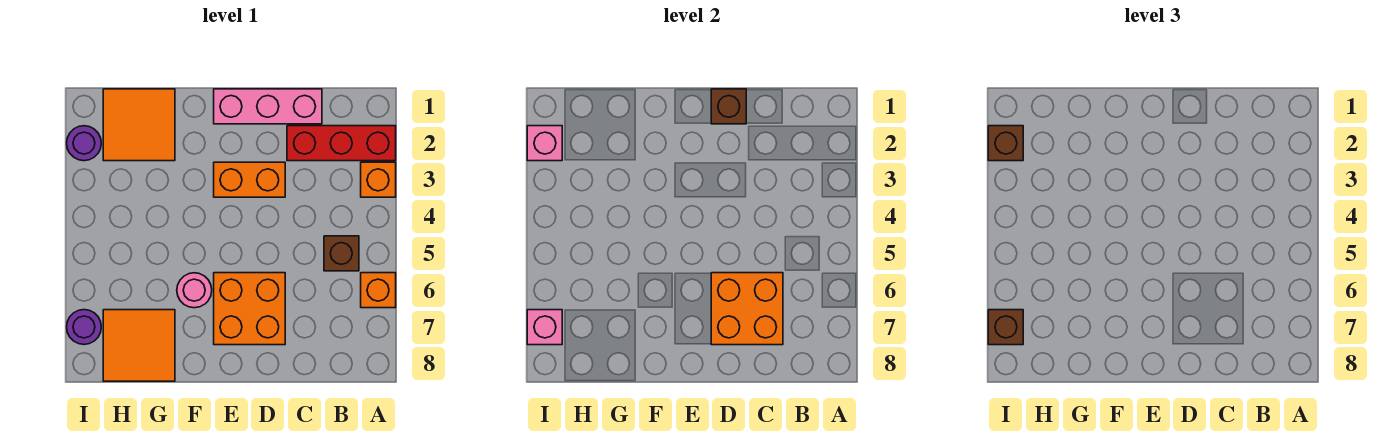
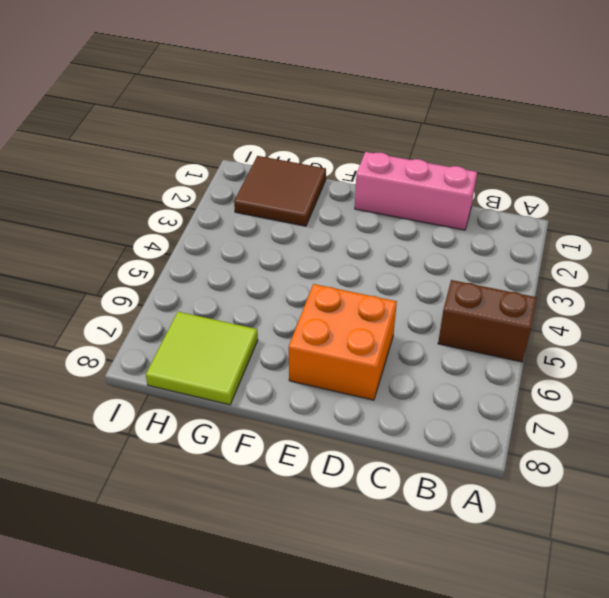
brown 1x2 brick [438,280,537,362] -> brown 1x1 brick [324,236,359,271]
brown 2x2 tile [234,156,326,226] -> orange 2x2 tile [103,89,175,161]
lime 2x2 tile [146,312,258,405] -> orange 2x2 tile [103,310,175,381]
none -> red 1x3 brick [287,126,396,161]
none -> orange 1x1 brick [361,162,396,197]
none -> orange 1x1 brick [361,273,396,308]

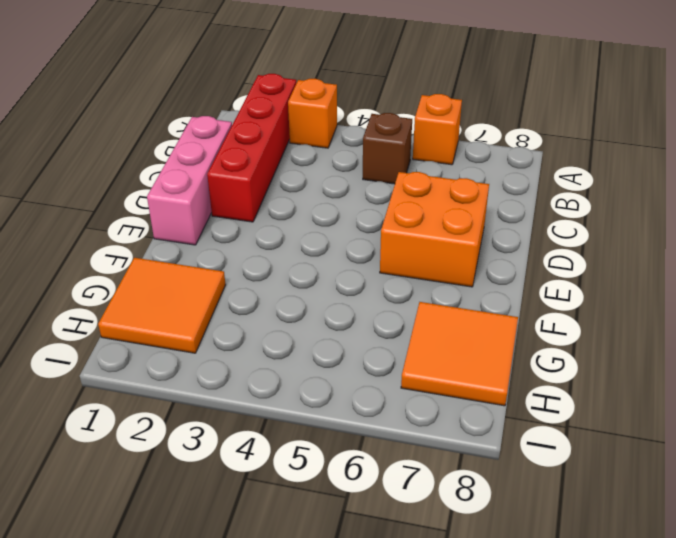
red 1x4 brick [207,74,296,222] -> red 1x3 brick [287,126,396,161]
none -> orange 1x2 brick [214,162,285,197]
none -> pink 1x1 round brick [177,273,212,308]
none -> purple 1x1 round brick [67,126,101,161]

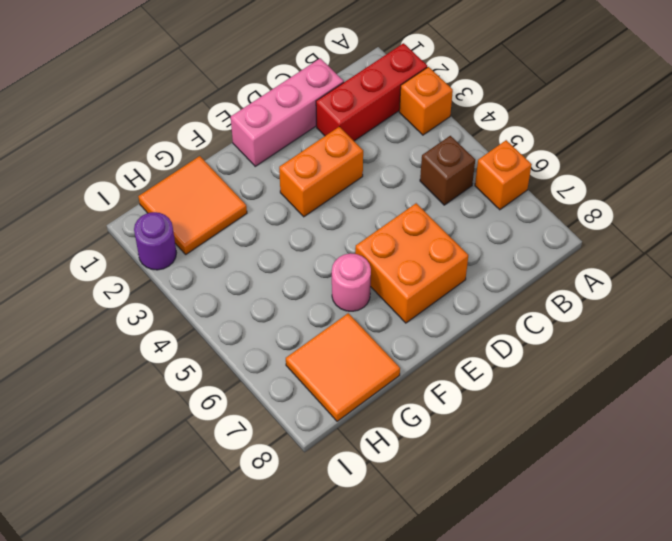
none -> purple 1x1 round brick [67,310,101,344]
none -> orange 2x2 brick [711,273,783,345]
none -> brown 1x1 brick [711,89,746,124]

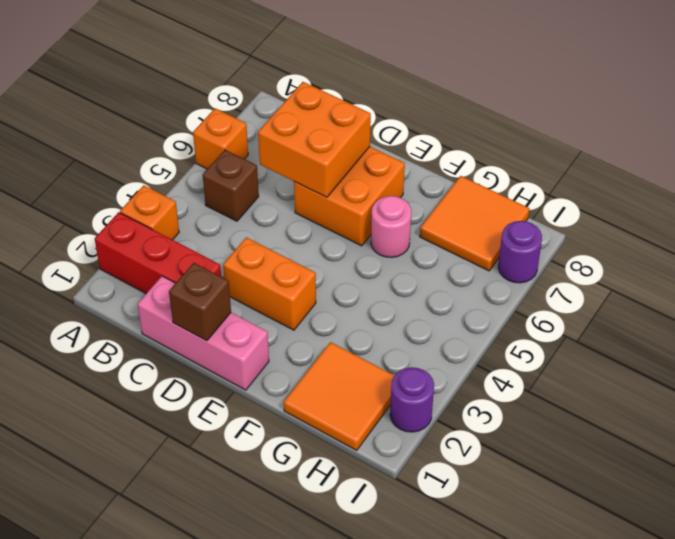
none -> pink 1x1 brick [527,126,562,161]
none -> pink 1x1 brick [527,310,562,345]
none -> brown 1x1 brick [988,126,1023,161]

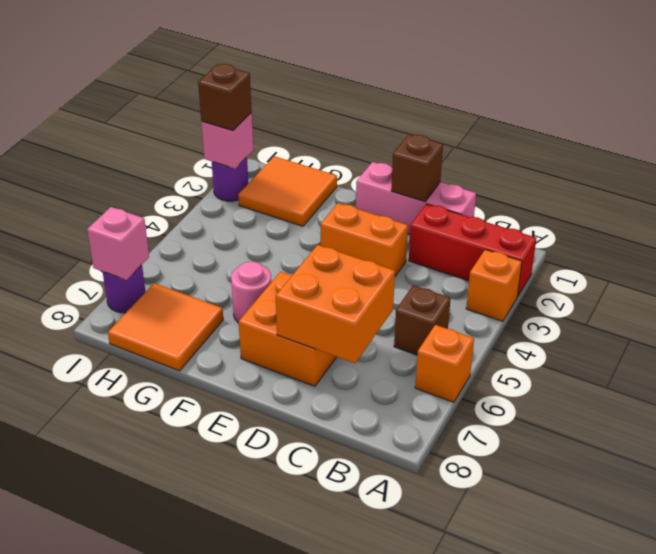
none -> brown 1x1 brick [988,310,1023,345]

